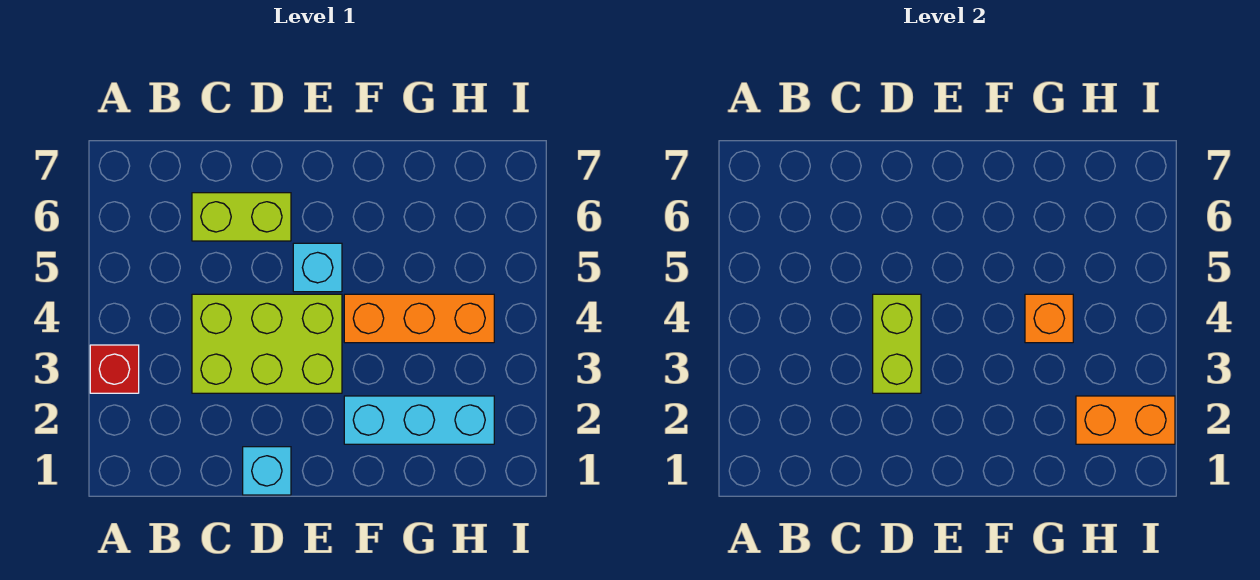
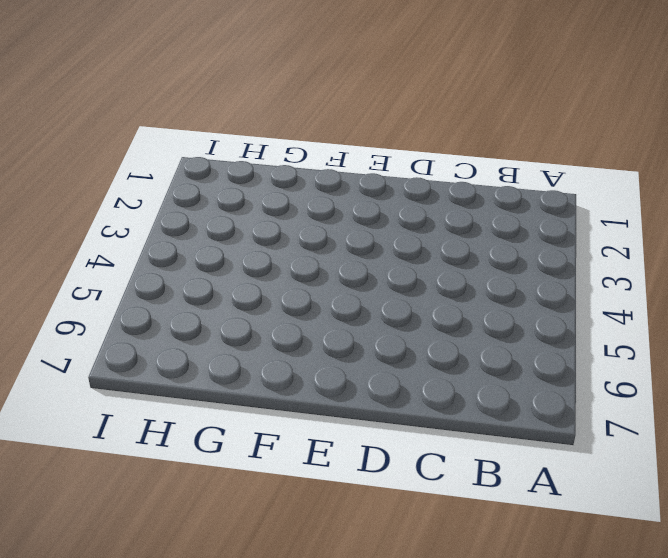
none -> red 1x1 brick [90,345,139,393]
none -> lime 2x3 brick [192,294,342,393]

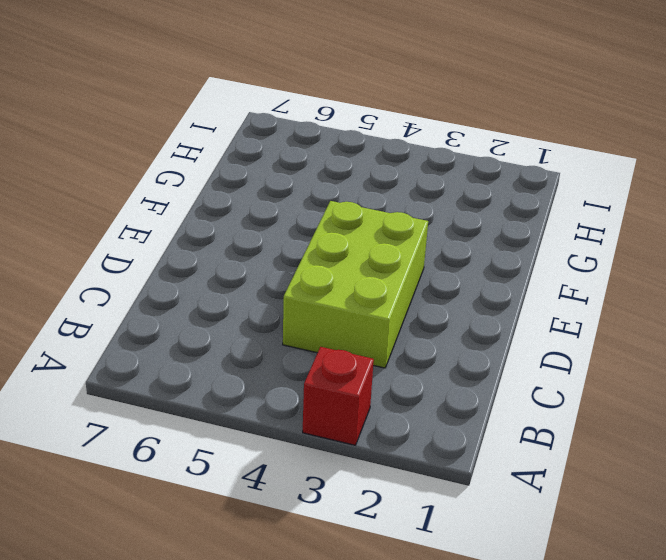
none -> lime 1x2 brick [192,193,291,241]
none -> cyan 1x1 brick [243,447,291,495]

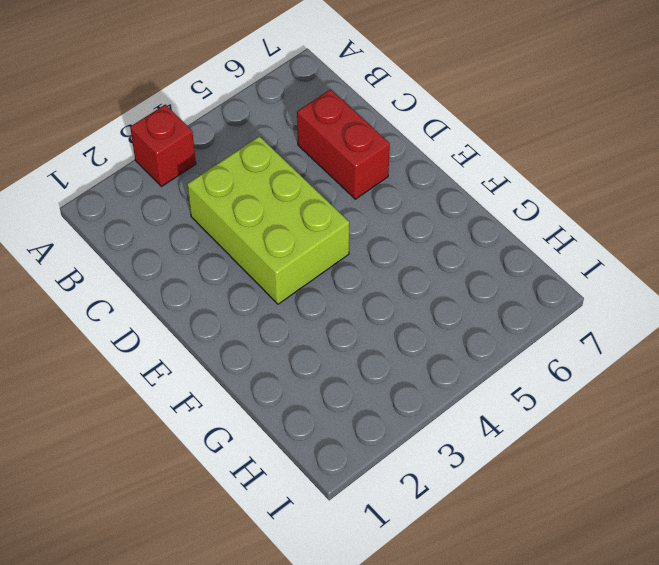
red 1x2 brick [297,90,390,199] -> lime 1x2 brick [192,193,291,241]
none -> cyan 1x1 brick [243,447,291,495]
none -> cyan 1x1 brick [293,243,342,292]

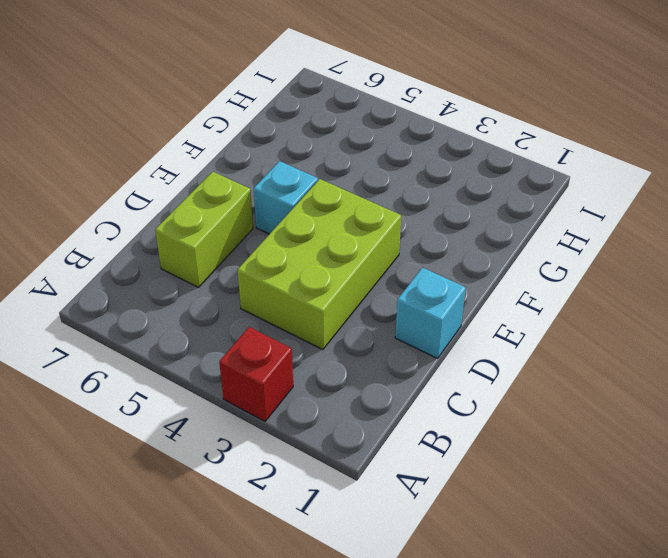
none -> cyan 1x3 brick [344,396,494,444]
none -> orange 1x3 brick [344,294,494,343]

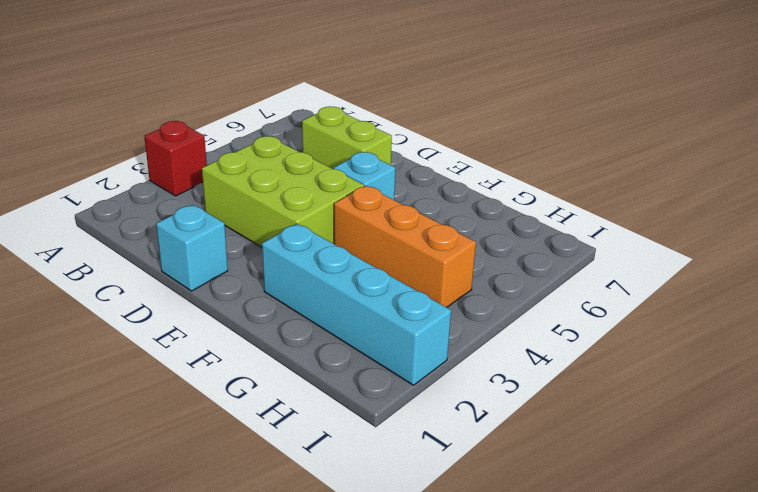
cyan 1x4 brick [262,224,451,385] -> cyan 1x3 brick [344,396,494,444]
none -> lime 1x2 brick [873,294,921,393]
none -> orange 1x1 brick [1025,294,1073,343]

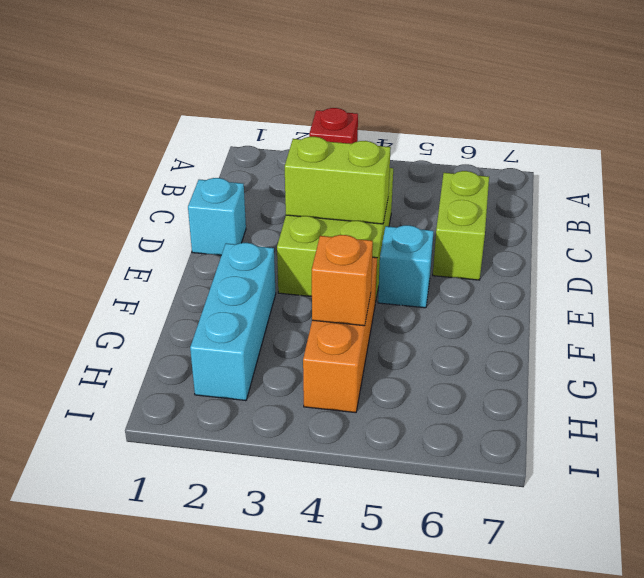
none -> orange 1x2 brick [1076,396,1175,444]

